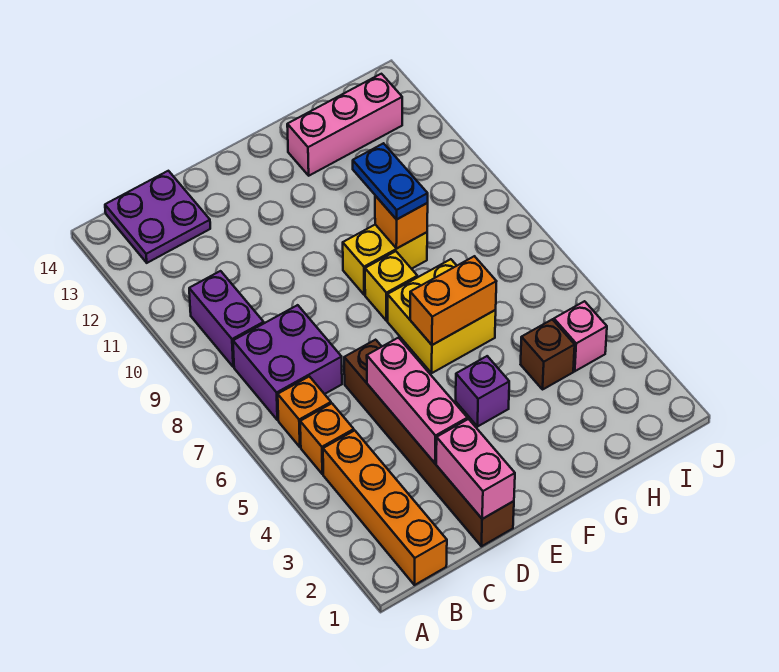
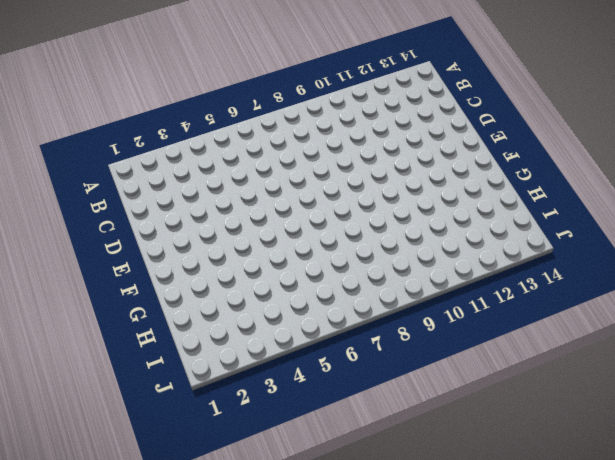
none -> orange 1x4 brick [323,431,447,585]
none -> orange 1x1 brick [300,403,354,474]
none -> orange 1x1 brick [278,376,331,447]

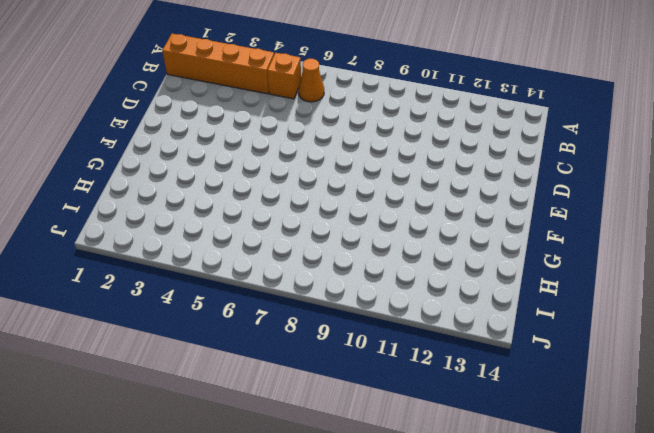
orange 1x1 cone [298,59,324,102] -> orange 1x1 brick [278,376,331,447]
none -> purple 2x2 brick [233,305,342,420]
none -> purple 1x2 brick [189,271,264,367]
none -> purple 2x2 plate [105,171,210,263]

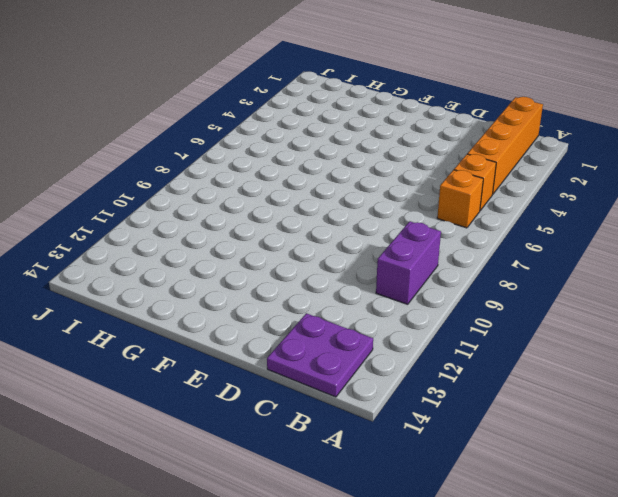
none -> purple 2x2 brick [233,305,342,420]
none -> brown 1x6 brick [344,340,514,546]
none -> purple 1x1 brick [456,356,509,427]

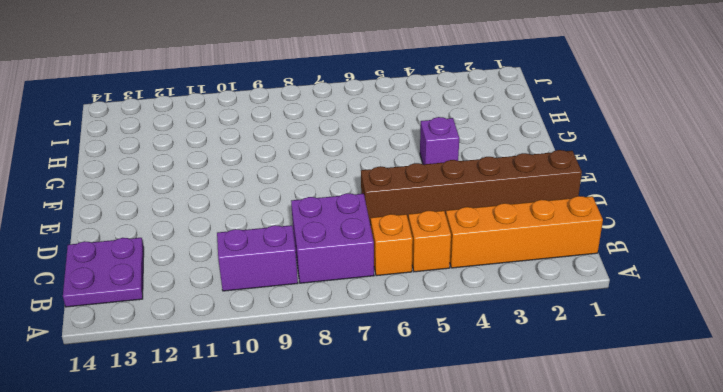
none -> yellow 2x2 brick [388,259,496,373]
none -> yellow 1x1 brick [365,251,417,321]
none -> yellow 1x2 brick [343,225,427,295]

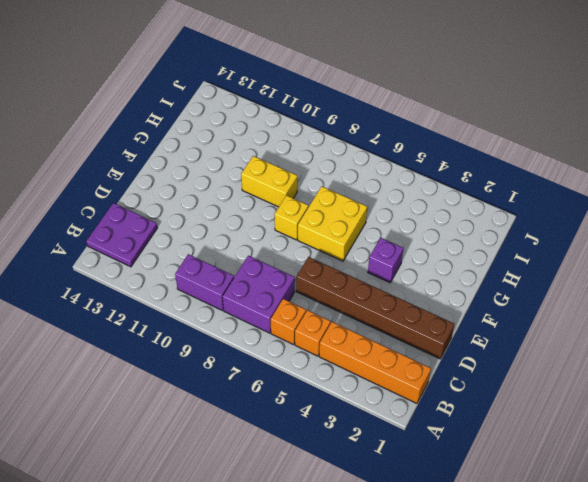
yellow 1x2 brick [241,156,297,207] -> yellow 1x2 brick turned to [343,225,427,295]
none -> pink 1x3 brick [287,74,402,176]
none -> brown 1x1 brick [521,319,575,389]
none -> pink 1x1 brick [554,301,607,371]

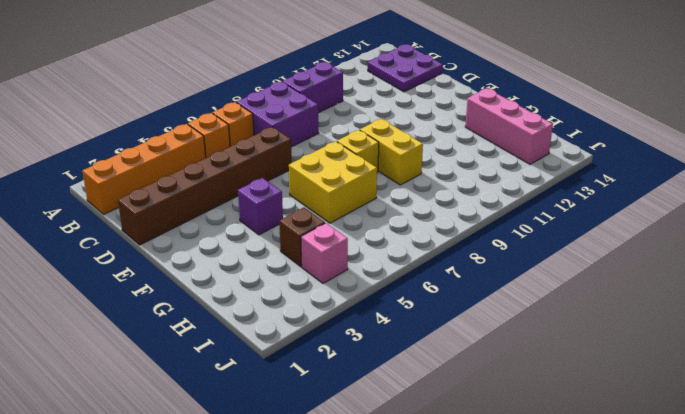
none -> pink 1x2 brick [436,419,515,519]
none -> pink 1x3 brick [367,338,467,463]
none -> orange 1x2 brick [410,256,497,345]

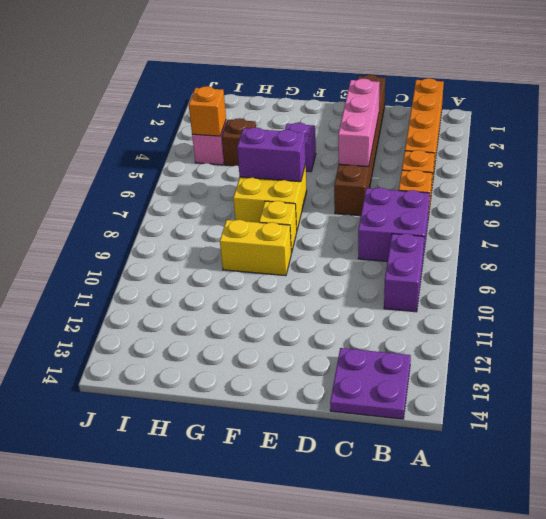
purple 1x2 brick [237,127,306,182] -> orange 1x2 brick [410,256,497,345]
orange 1x1 brick [189,86,226,136] -> orange 1x1 brick moved to [375,196,428,248]
none -> pink 1x3 brick [287,74,402,176]
none -> pink 1x2 brick [436,419,515,519]
none -> blue 1x2 plate [353,143,428,220]

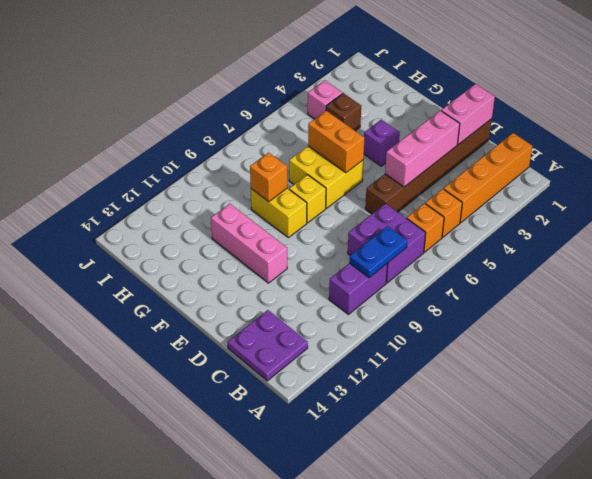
blue 1x2 plate [349,226,407,278] -> blue 1x2 plate moved to [353,143,428,220]
pink 1x3 brick [211,204,287,283] -> pink 1x3 brick moved to [287,74,402,176]

